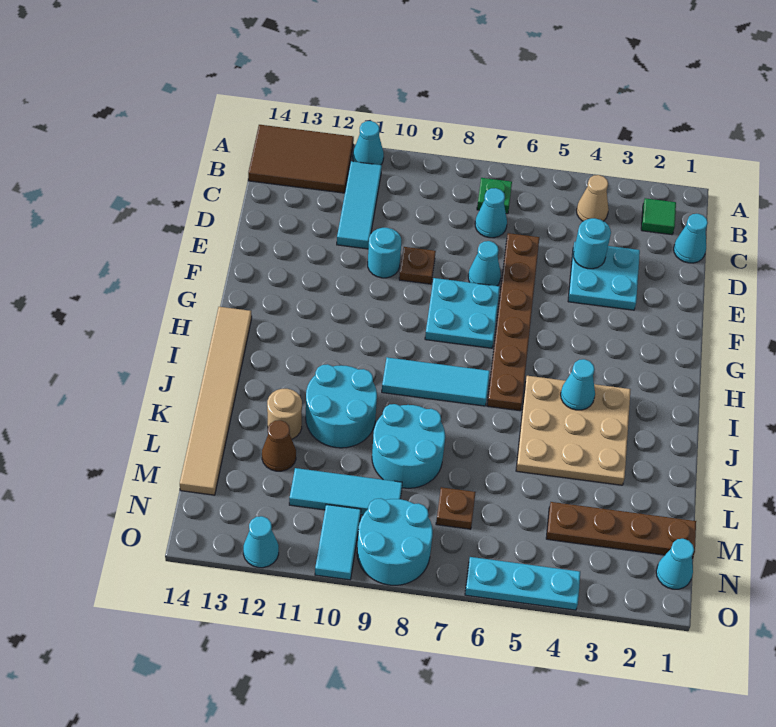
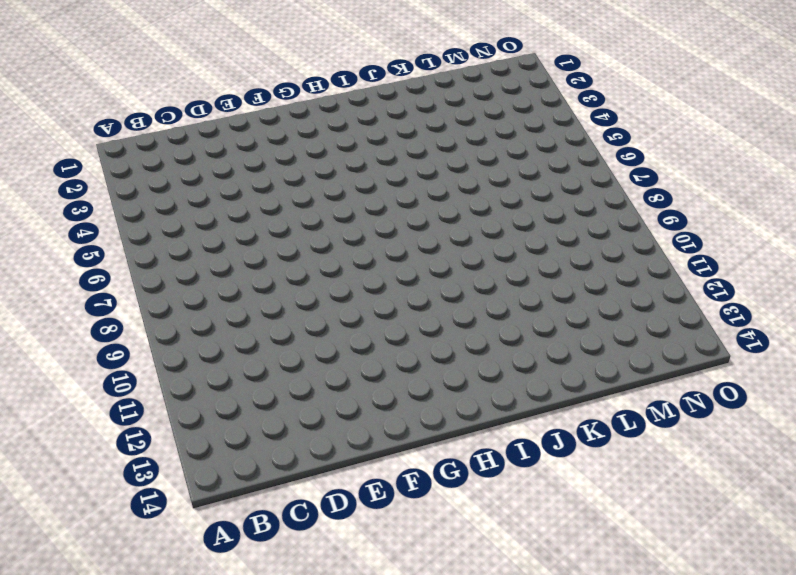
none -> cyan 1x1 cone [353,121,384,165]
none -> brown 2x3 tile [248,125,354,193]
none -> green 1x1 tile [641,198,676,235]
none -> tan 1x1 cone [577,175,609,221]

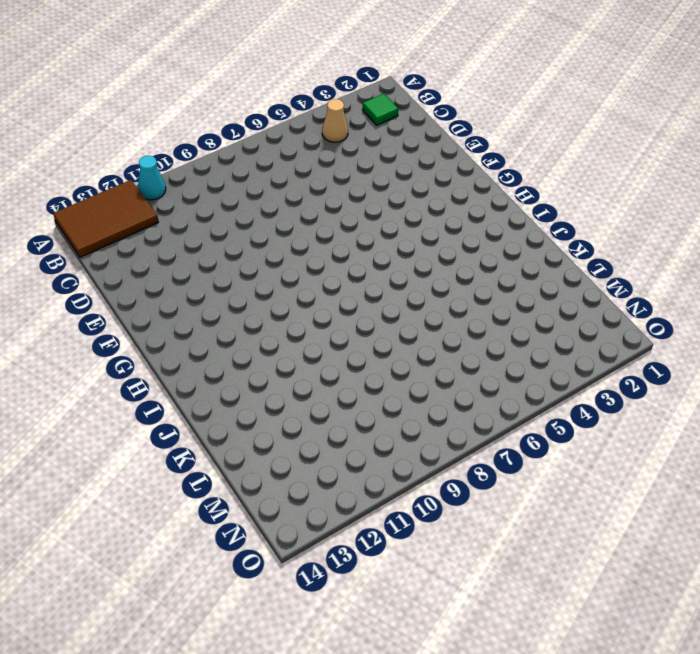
none -> green 1x1 plate [477,178,512,214]
none -> cyan 1x3 tile [337,161,382,249]
none -> cyan 1x1 cone [674,214,708,263]
none -> cyan 1x1 cone [475,188,507,238]

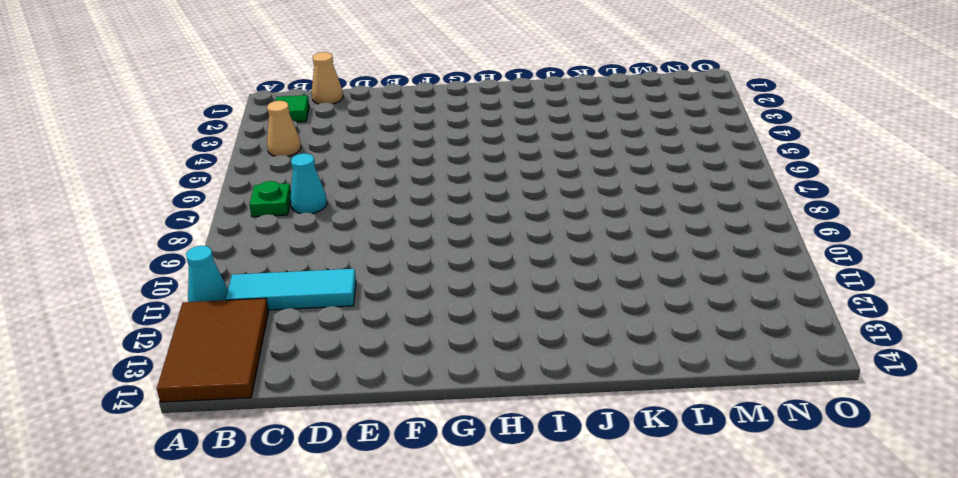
tan 1x1 cone [312,52,343,104] -> cyan 1x1 cone [674,214,708,263]
none -> cyan 2x2 plate [568,242,640,310]
none -> brown 1x6 plate [487,233,539,411]
none -> cyan 1x1 cone [468,241,501,286]
none -> brown 1x1 plate [399,247,436,284]

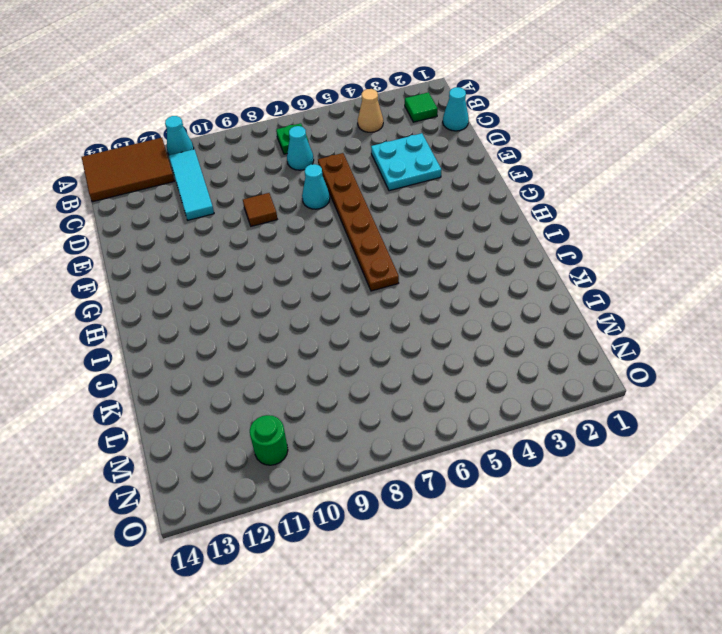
brown 1x1 tile [243,193,277,226] -> brown 1x1 plate [399,247,436,284]
green 1x1 round brick [250,415,288,465] -> none
none -> cyan 1x1 round brick [368,228,401,278]
none -> cyan 2x2 plate [425,278,500,348]
none -> tan 1x6 tile [180,307,252,495]
none -> tan 3x3 plate [516,376,631,485]

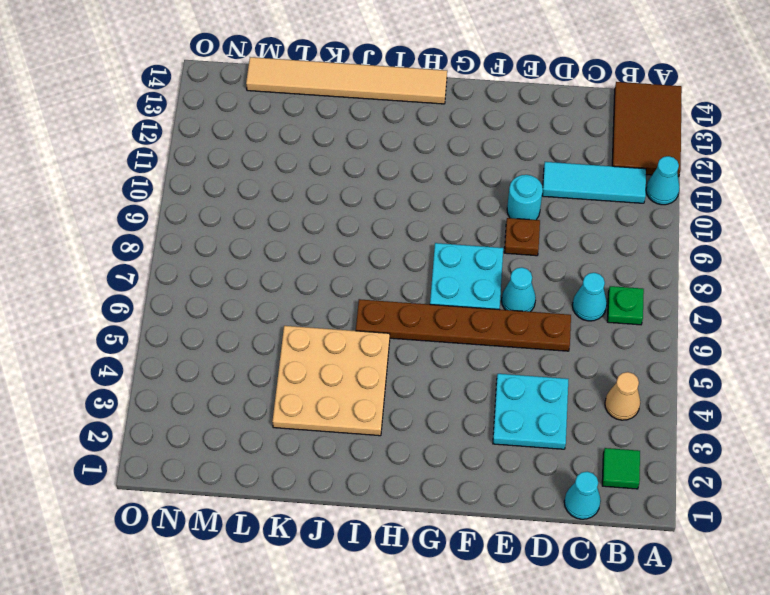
none -> cyan 1x3 tile [382,357,490,406]
none -> cyan 2x2 round brick [306,364,377,448]
none -> cyan 2x2 round brick [372,404,445,488]
none -> tan 1x1 round brick [267,389,302,439]

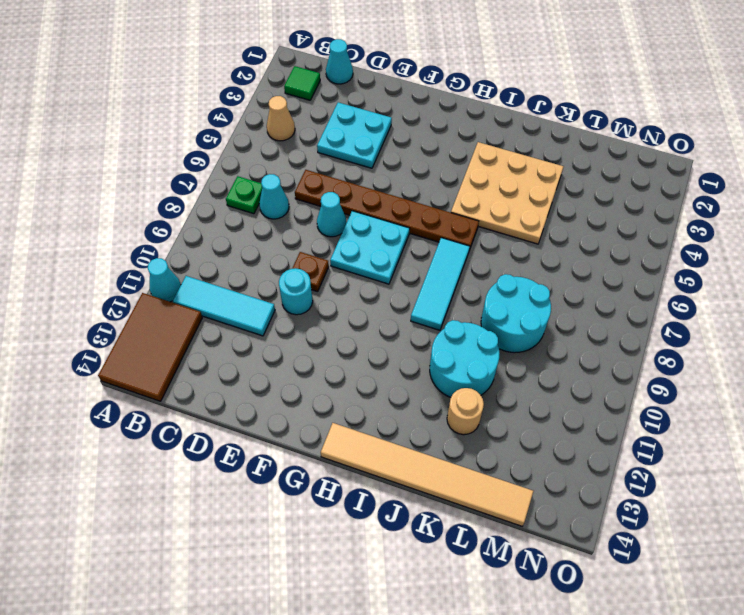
none -> brown 1x1 cone [262,420,296,471]
none -> brown 1x4 plate [546,502,696,558]
none -> brown 1x1 plate [436,487,476,529]
none -> cyan 1x3 tile [289,468,402,515]

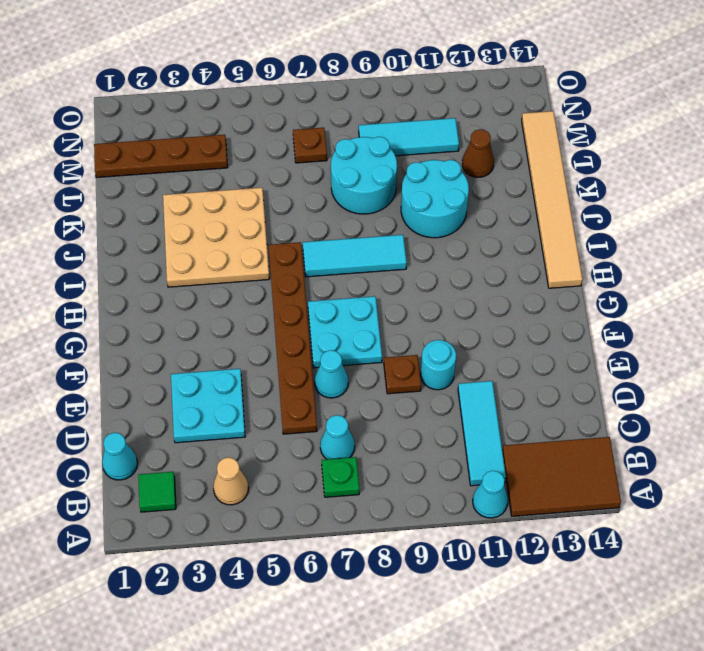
none -> tan 1x1 round brick [267,389,302,439]
none -> cyan 1x1 cone [656,539,694,589]
none -> cyan 2x2 round brick [357,499,433,585]
none -> cyan 1x2 tile [315,505,361,580]

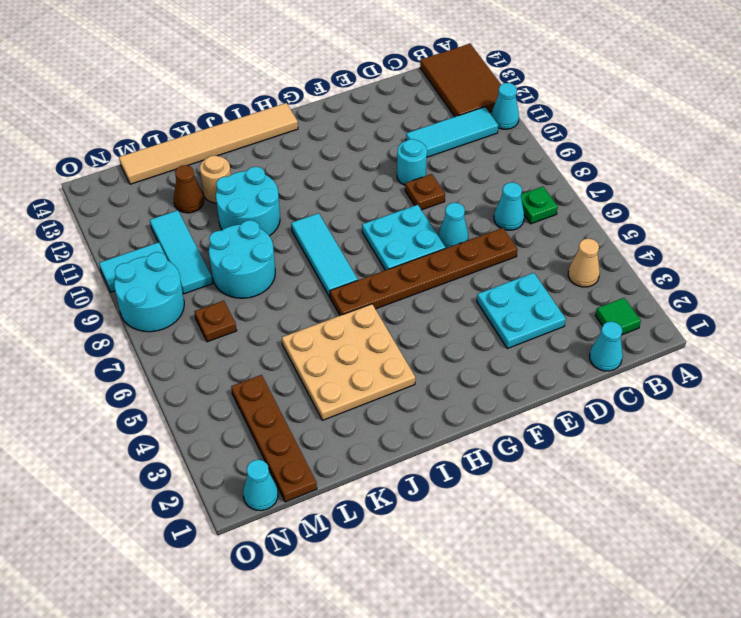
none -> cyan 1x3 plate [465,557,580,610]
none -> cyan 1x1 cone [243,516,279,568]
none -> cyan 1x1 round brick [573,218,611,269]
none -> cyan 1x1 cone [561,359,595,410]

